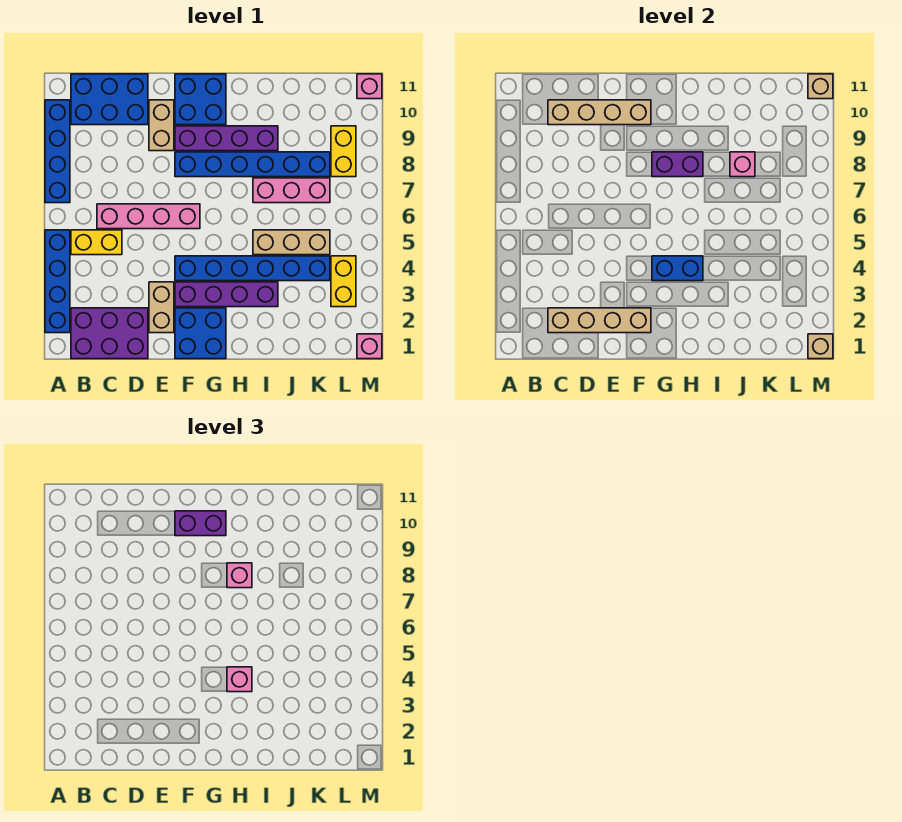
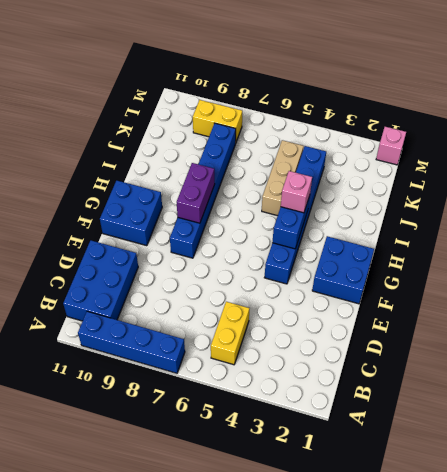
none -> blue 1x4 brick [45,230,70,333]
none -> purple 2x3 brick [71,308,148,359]
none -> pink 1x4 brick [97,204,200,229]
none -> tan 1x2 brick [149,282,174,333]

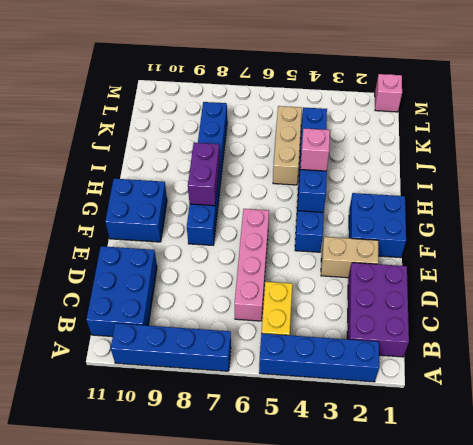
none -> tan 1x2 brick [149,100,174,151]
none -> purple 1x4 brick [175,282,278,307]
none -> purple 1x4 brick [175,126,278,151]
none -> pink 1x3 brick [253,178,330,203]

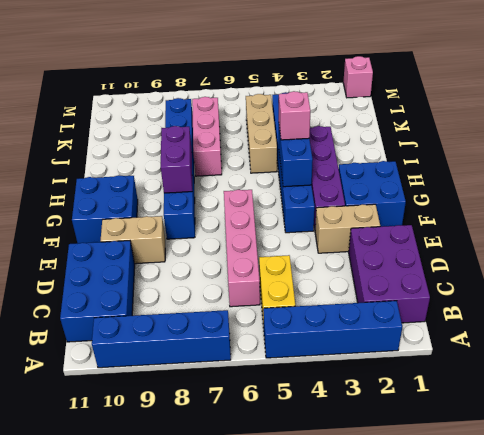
none -> purple 1x4 brick [175,126,278,151]
none -> yellow 1x2 brick [331,256,356,307]
none -> yellow 1x2 brick [331,126,356,177]
none -> pink 1x1 brick [357,74,382,99]

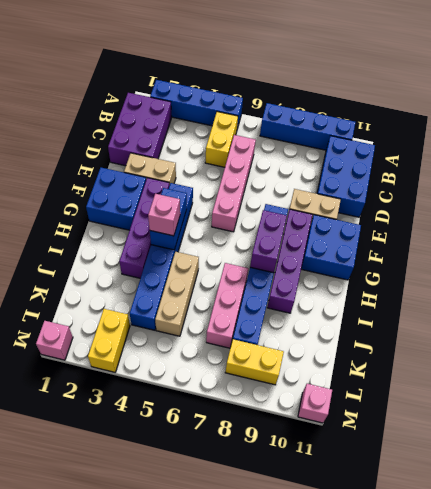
yellow 1x2 brick [88,309,130,372] -> yellow 1x2 brick turned to [331,256,356,307]
none -> tan 1x4 brick [548,308,651,333]
none -> tan 1x4 brick [548,100,651,125]
none -> pink 1x1 brick [730,152,755,177]
none -> tan 1x1 brick [808,334,833,359]

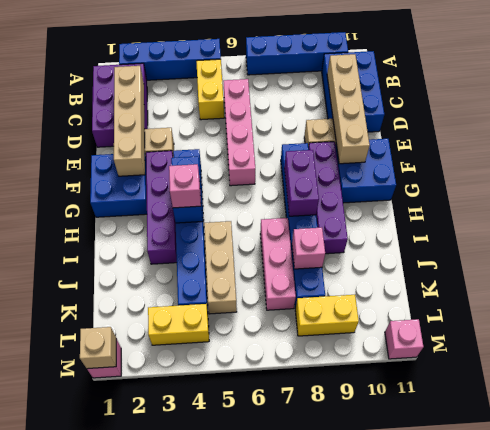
none -> tan 1x1 brick [808,74,833,99]
none -> purple 1x2 brick [175,511,226,536]
none -> pink 1x1 brick [227,563,252,588]

